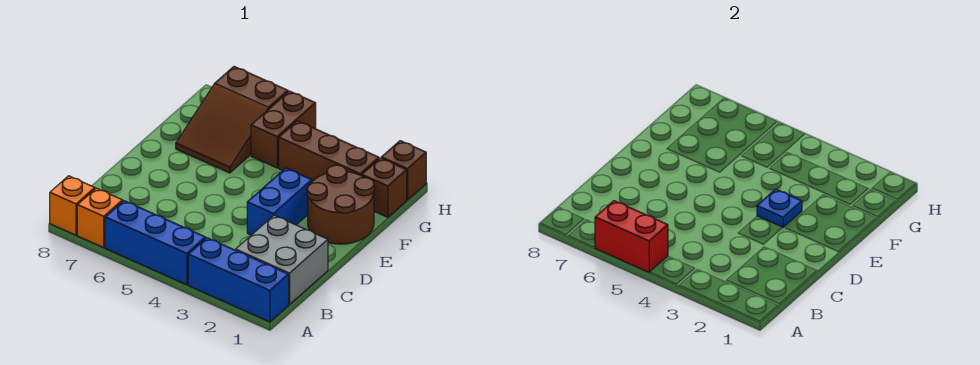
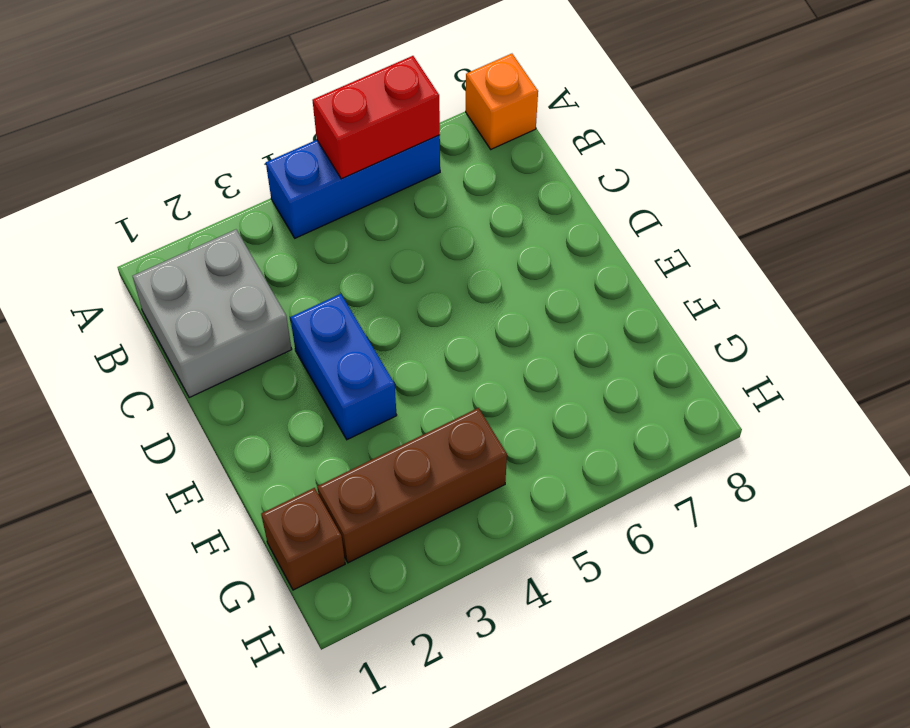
none -> blue 1x3 brick [188,238,289,322]
none -> orange 1x1 brick [77,188,123,248]
none -> brown 2x2 round brick [307,165,375,244]

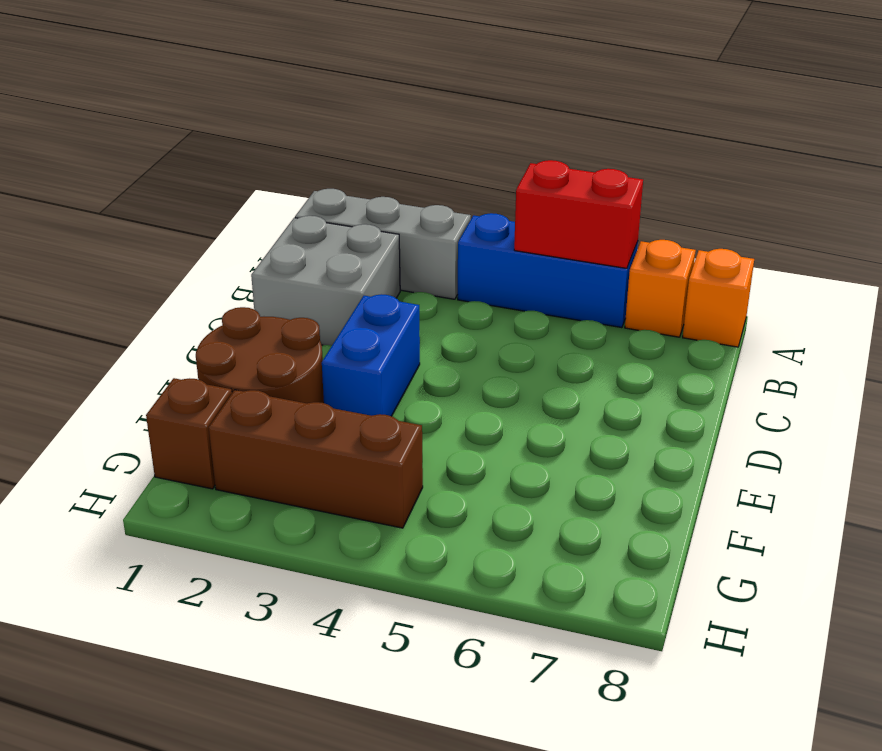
grey 1x3 brick [295,189,471,299] -> blue 1x3 brick [188,238,289,322]
none -> brown 2x3 slope [176,66,288,173]
none -> brown 1x2 brick [251,91,316,168]
none -> brown 1x1 brick [381,141,426,200]

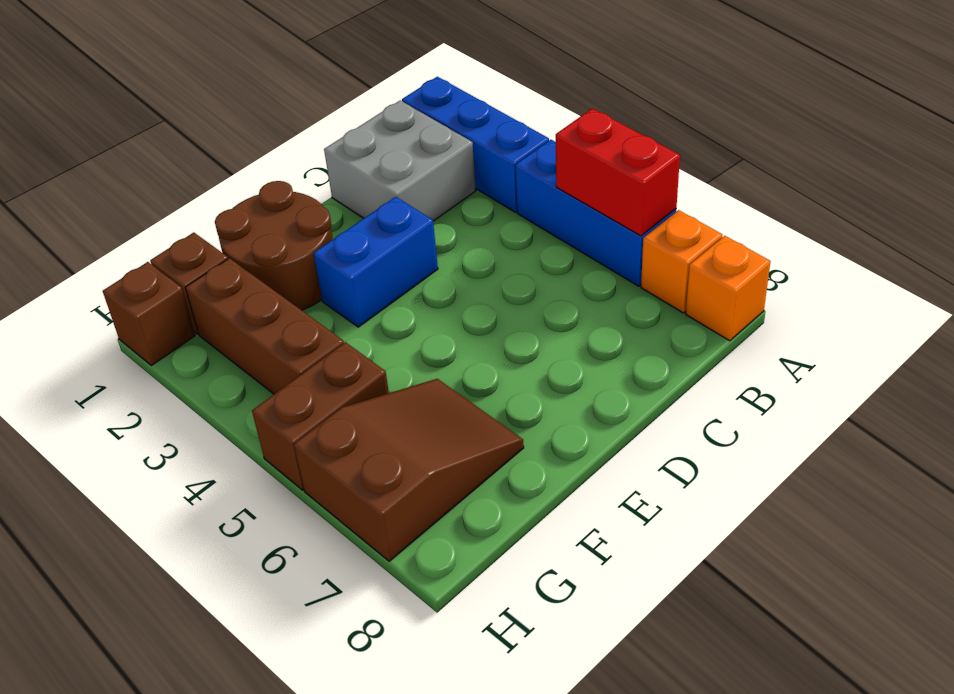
none -> blue 1x1 plate [757,189,802,227]

